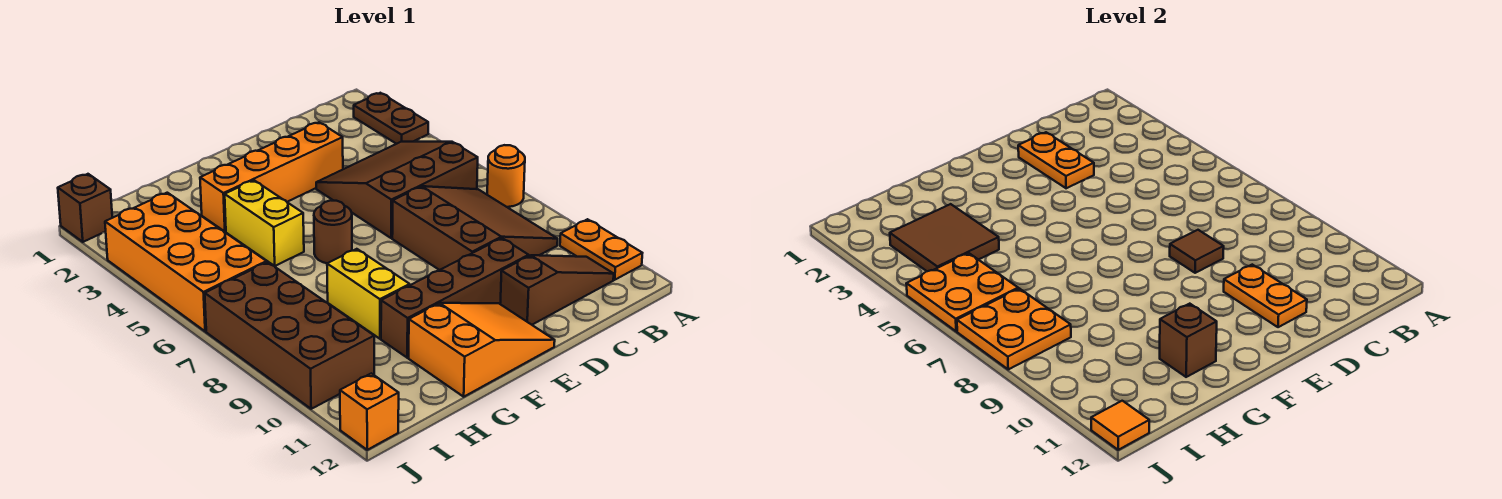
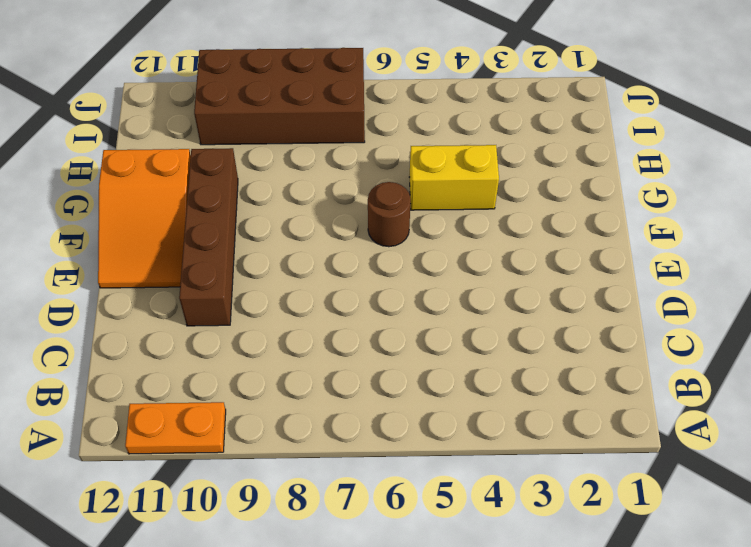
none -> brown 1x2 plate [354,93,428,144]
none -> orange 1x1 round brick [487,145,525,207]
none -> brown 3x3 slope [316,142,478,238]

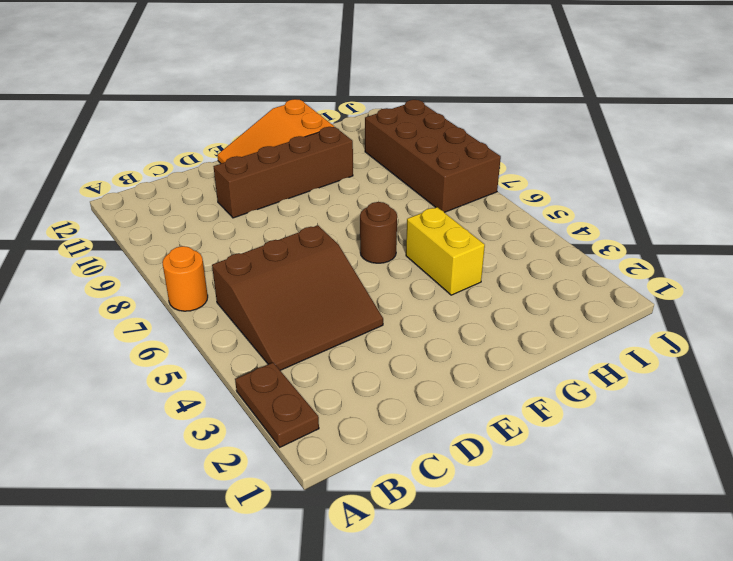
none -> orange 1x2 plate [560,219,642,280]
none -> brown 3x3 slope [392,186,558,270]
none -> brown 1x3 slope [500,255,614,325]

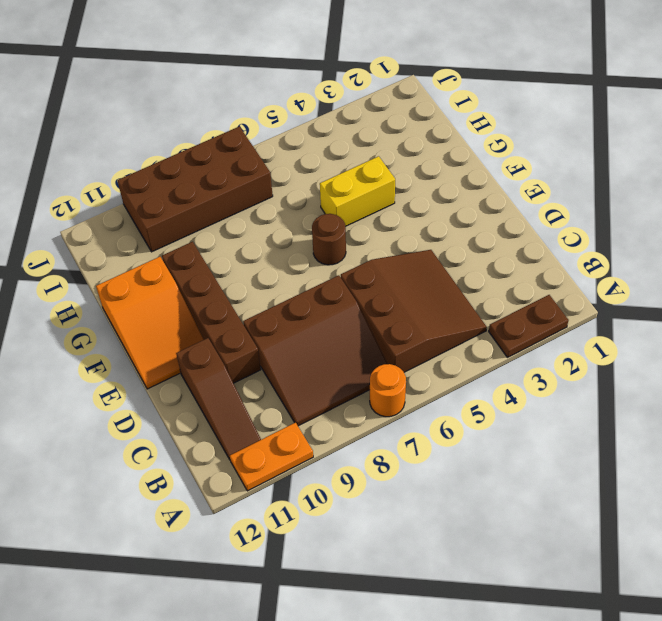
none -> orange 1x4 brick [200,122,343,232]
none -> yellow 1x2 brick [327,249,410,339]
none -> orange 2x4 brick [105,193,267,331]

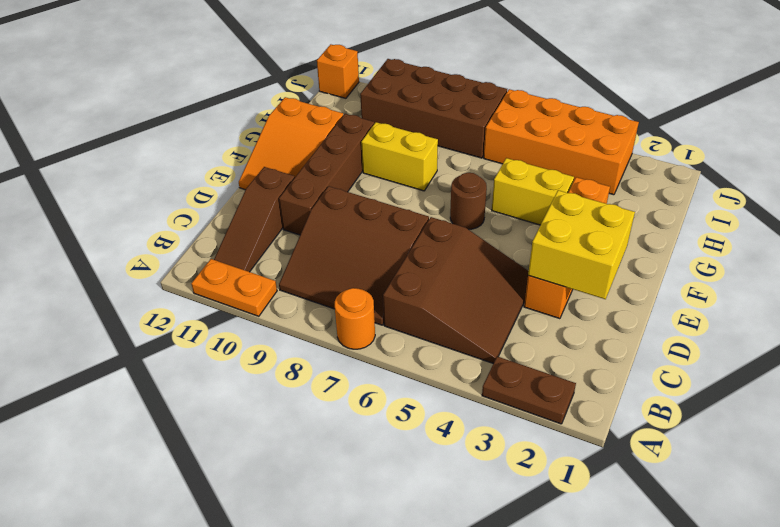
yellow 2x2 brick [528,190,635,299] -> orange 1x2 plate [1018,132,1094,188]
none -> brown 1x1 brick [58,174,112,242]
none -> brown 1x1 tile [1170,230,1224,273]
none -> orange 1x2 plate [1224,265,1307,327]

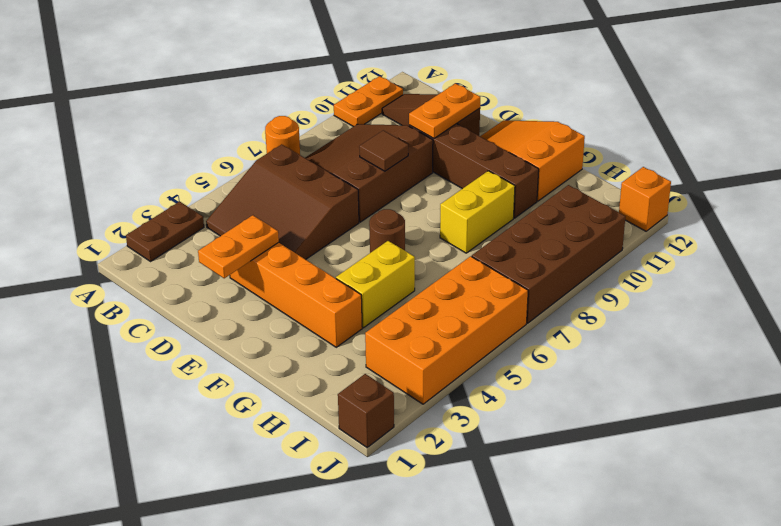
none -> brown 1x1 brick [1160,304,1217,377]
none -> brown 2x2 tile [890,204,999,271]
none -> orange 2x2 plate [906,253,1018,331]

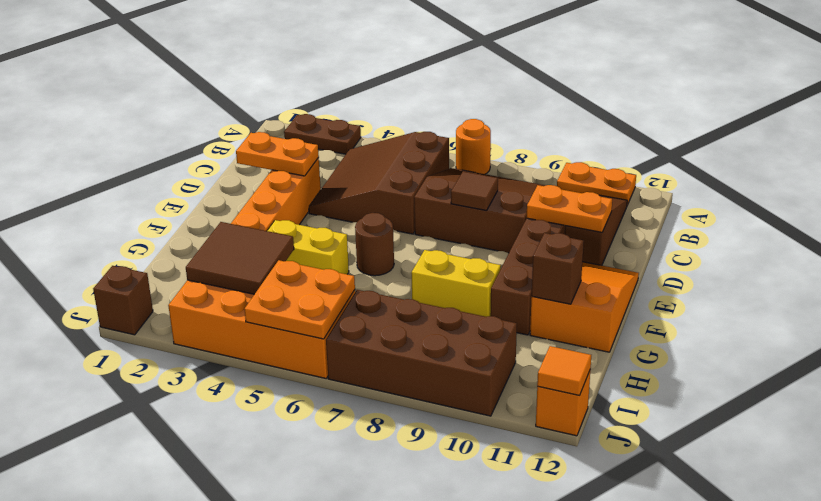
none -> orange 2x2 plate [957,289,1071,369]

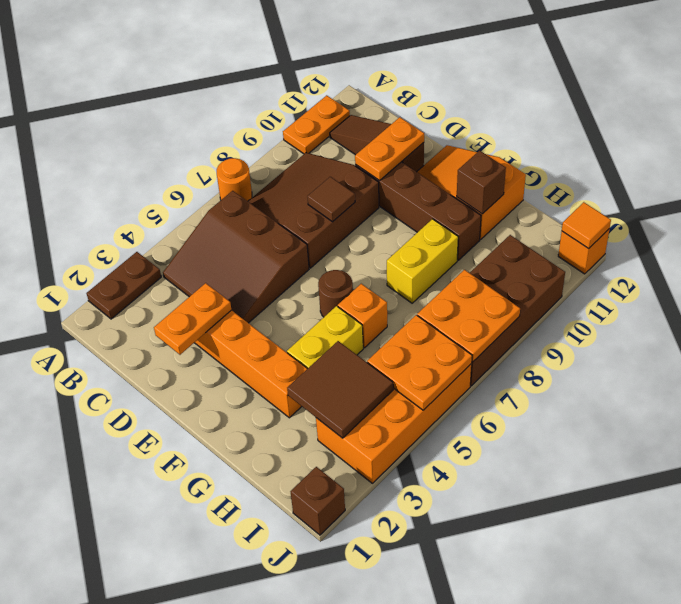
orange 1x1 brick [338,284,387,348] -> none

